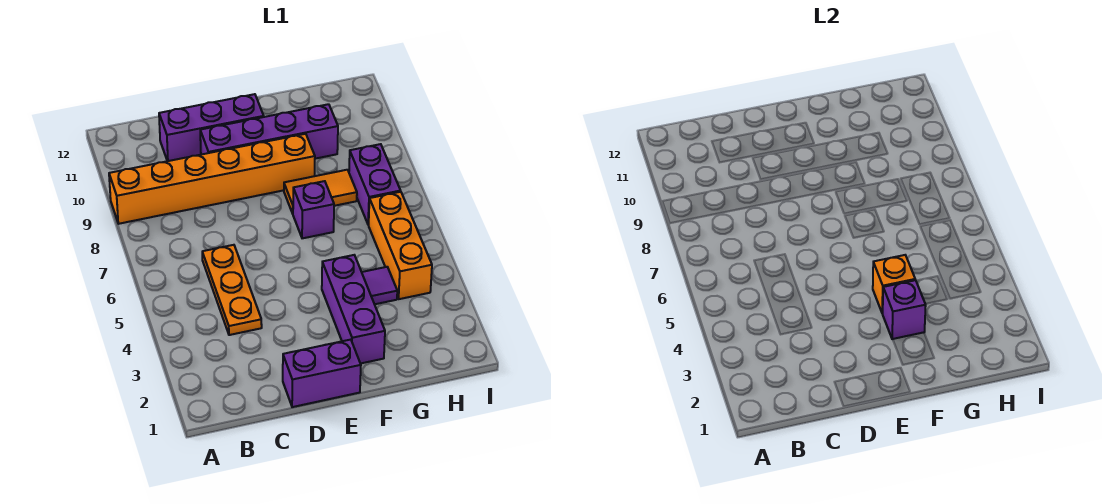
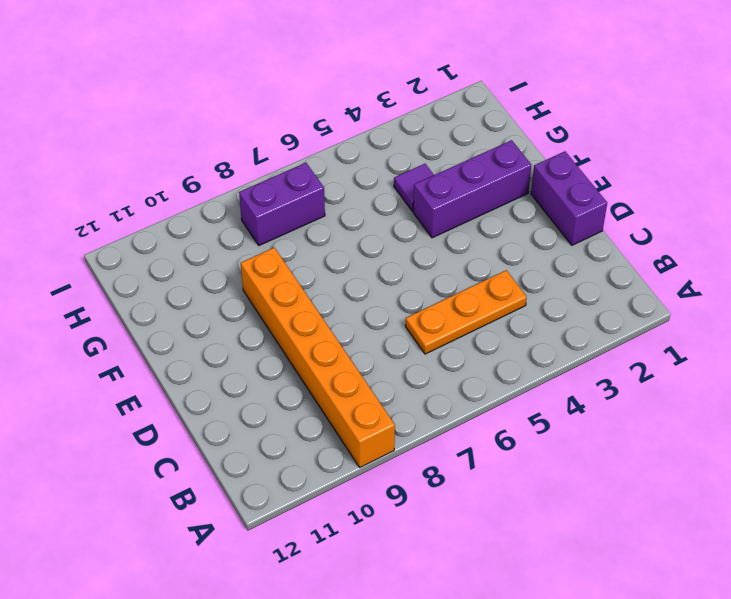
none -> purple 1x3 brick [159,94,264,161]
none -> purple 1x4 brick [200,104,338,159]
none -> purple 1x1 brick [293,181,334,238]

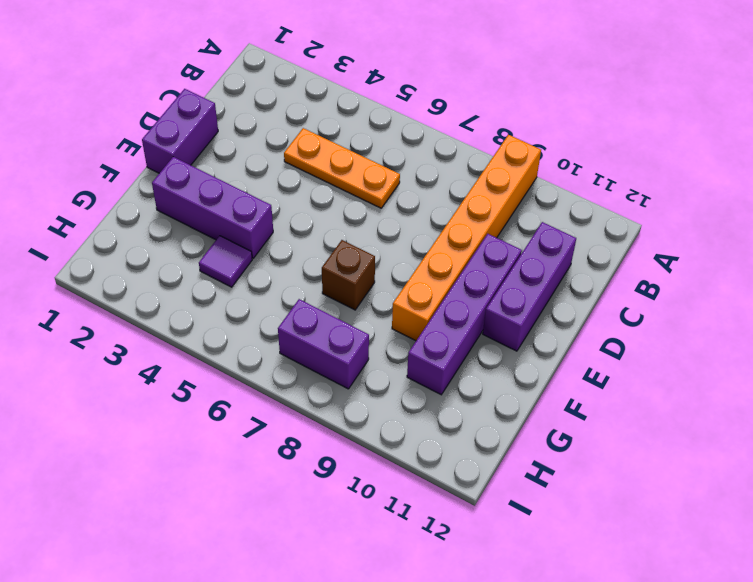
brown 1x1 brick [322,240,375,310] -> purple 1x1 brick [293,181,334,238]
none -> orange 1x2 tile [284,170,357,214]
none -> orange 1x3 brick [369,192,432,299]
none -> purple 1x1 brick [883,280,926,339]

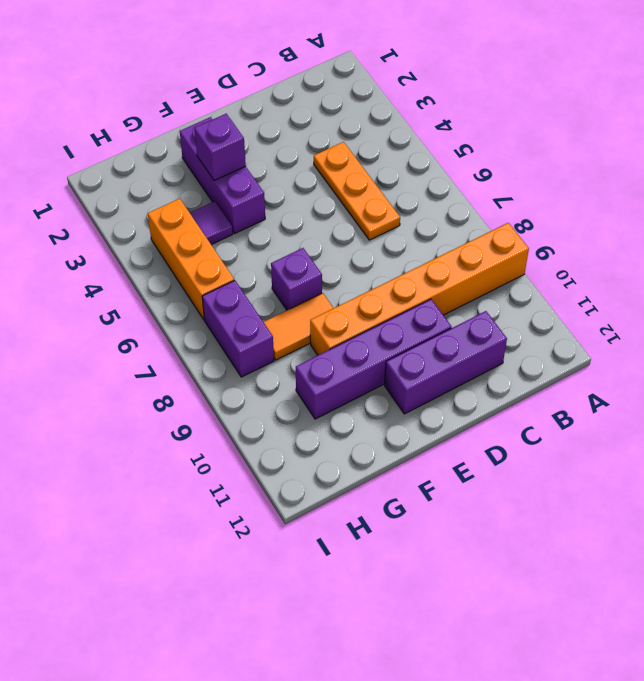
none -> purple 1x2 brick [283,340,361,407]
none -> orange 1x1 brick [873,255,915,314]

